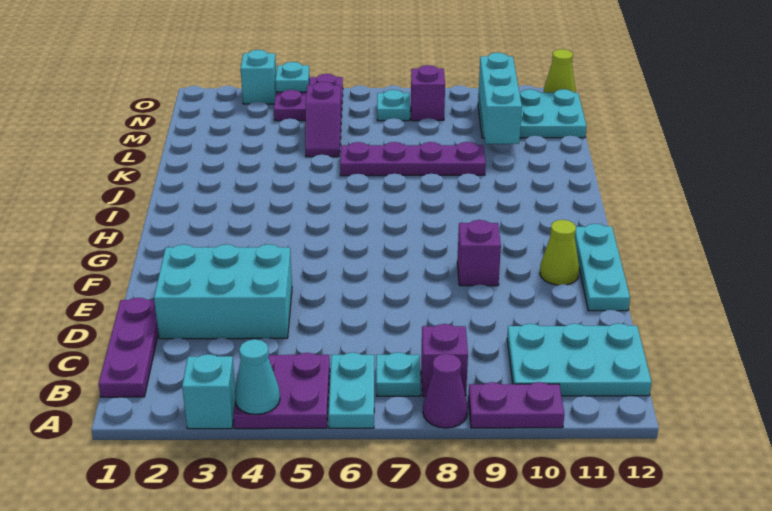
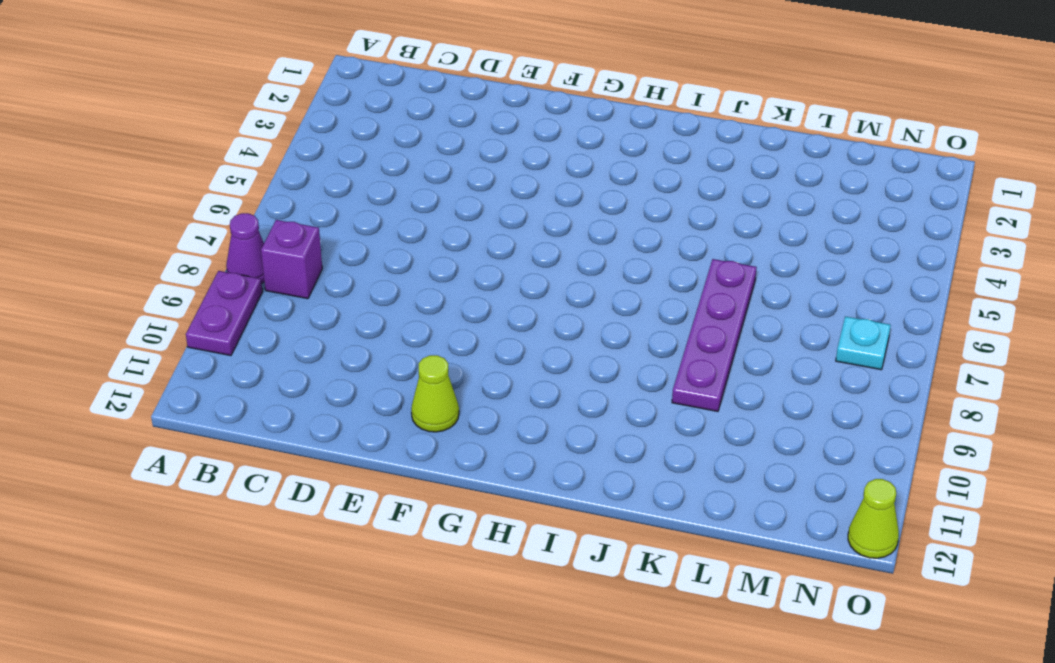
none -> cyan 1x1 brick [182,354,235,429]
none -> purple 2x2 plate [233,353,330,429]
none -> cyan 1x2 plate [329,352,374,428]

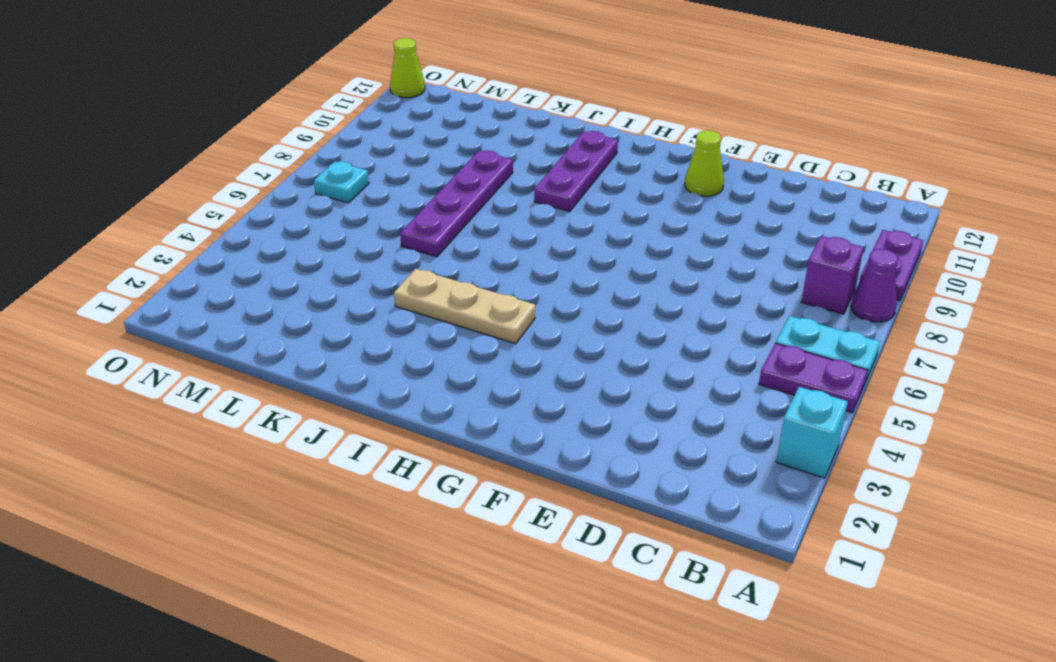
purple 1x2 plate [759,343,868,413] -> purple 2x2 plate [233,353,330,429]
tan 1x3 plate [394,269,535,344] -> none
purple 1x3 plate [534,131,618,212] -> purple 1x3 plate turned to [99,298,158,397]
none -> cyan 1x1 plate [376,352,420,396]
none -> cyan 2x3 plate [507,323,652,396]
none -> cyan 2x3 brick [154,244,292,339]

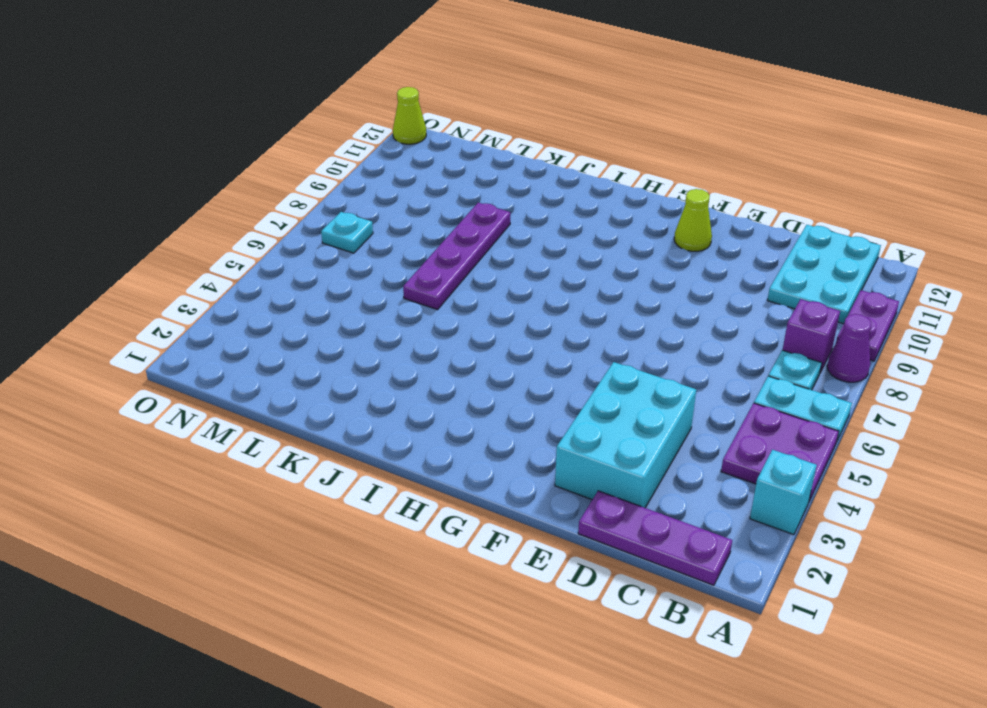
none -> cyan 1x3 plate [575,224,630,311]
none -> purple 1x1 brick [457,220,501,286]
none -> purple 1x2 slope [305,82,341,157]

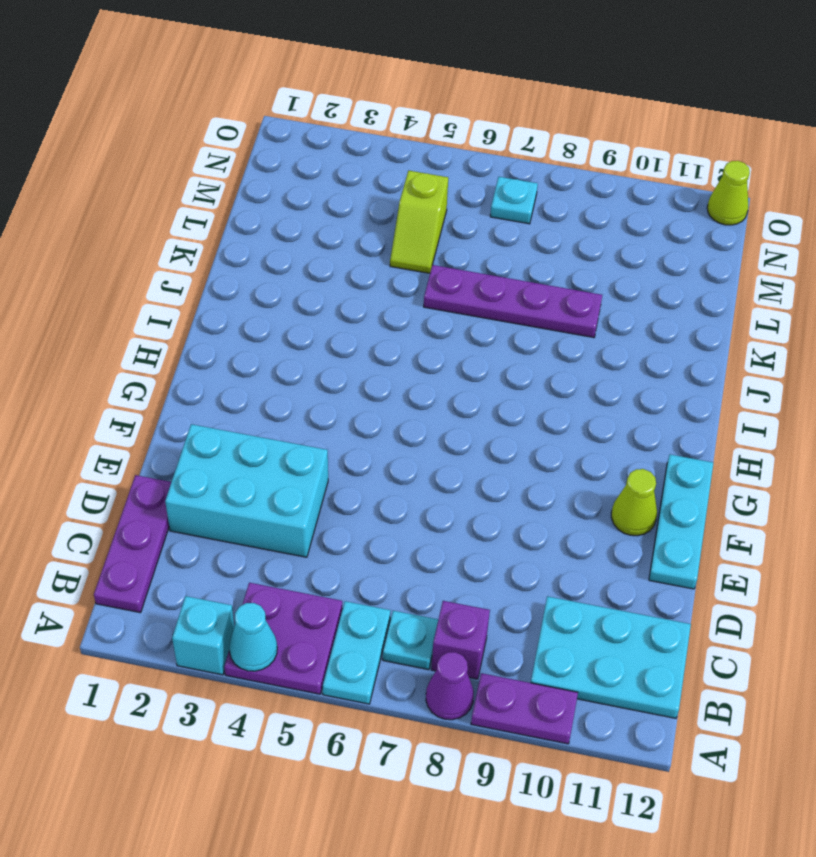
lime 1x2 slope [390,171,448,273] -> purple 1x2 slope [305,82,341,157]
none -> purple 1x1 brick [457,220,501,286]
none -> cyan 2x3 plate [478,89,587,138]
none -> purple 2x2 plate [274,74,343,121]

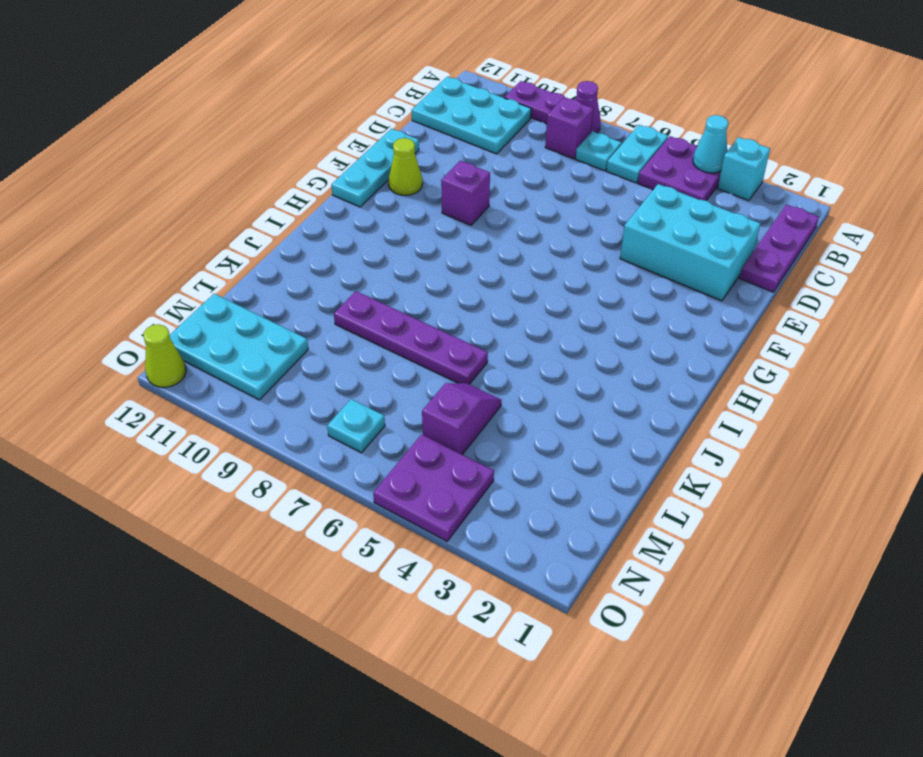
none -> purple 1x1 brick [411,65,445,121]
none -> cyan 1x1 brick [241,50,276,104]
none -> cyan 1x3 brick [479,53,522,144]

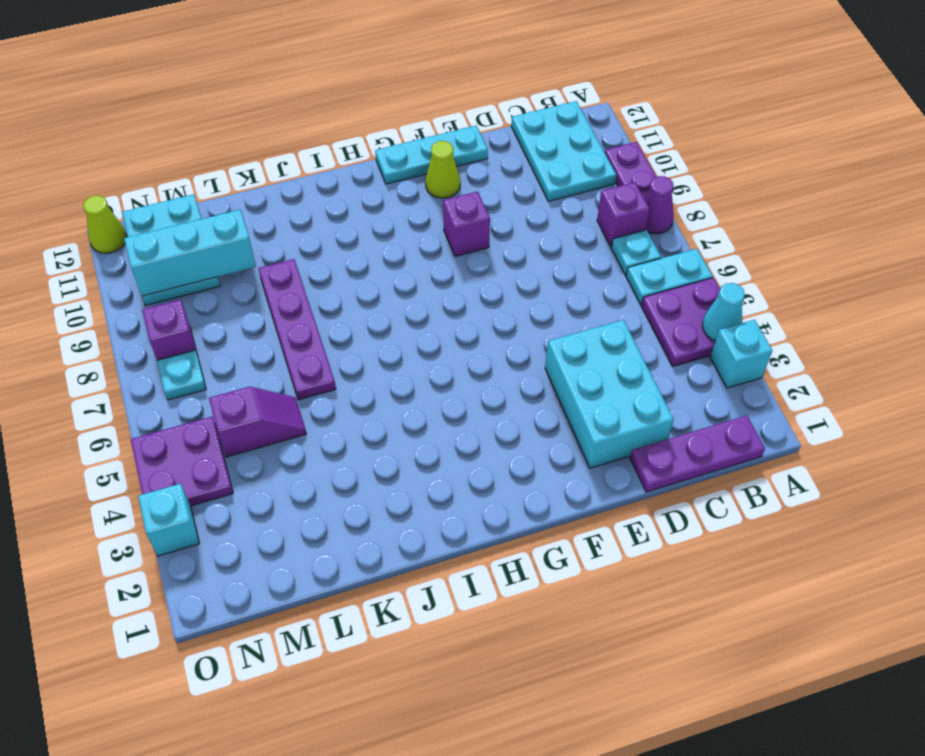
none -> cyan 1x1 plate [275,62,310,92]

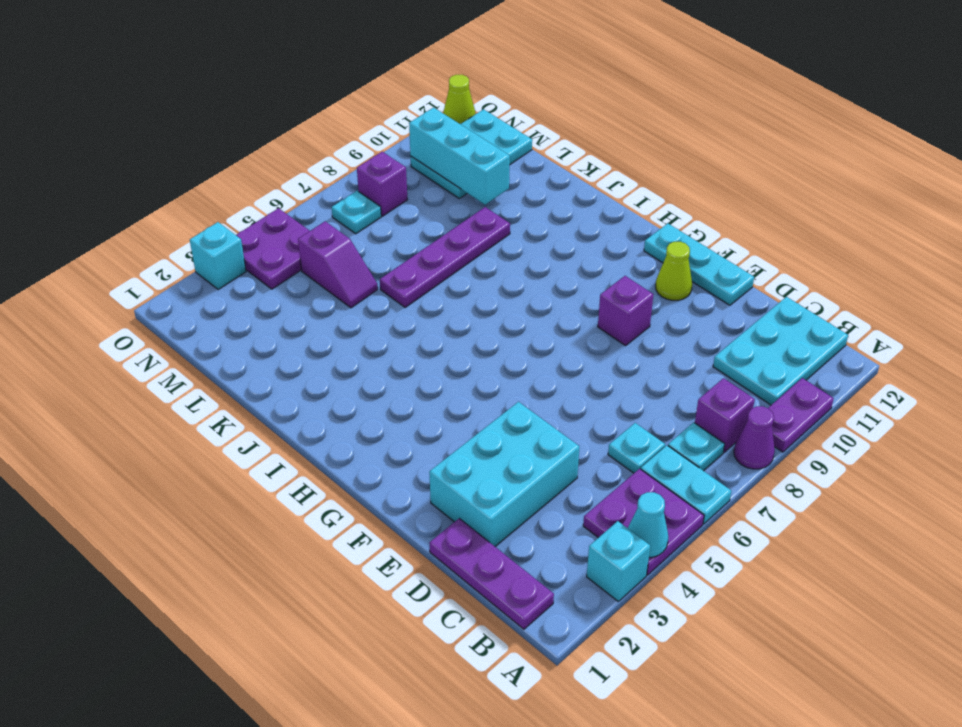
cyan 1x1 plate [608,423,665,473] -> cyan 1x1 plate moved to [275,62,310,92]

